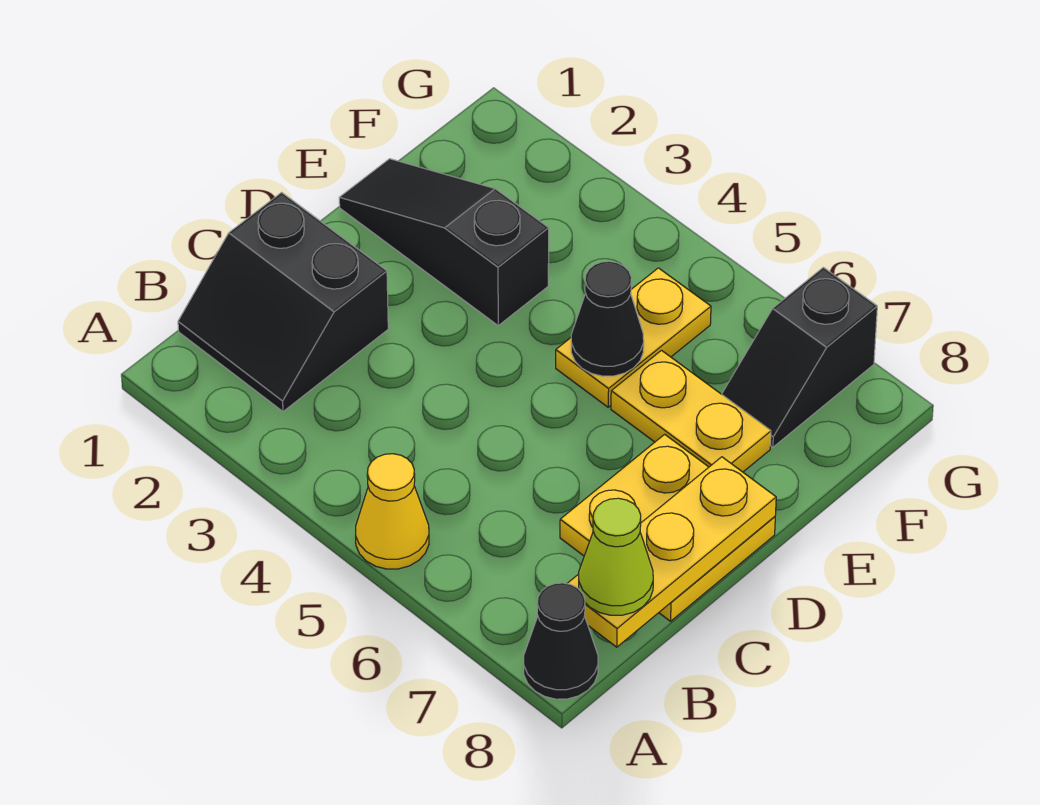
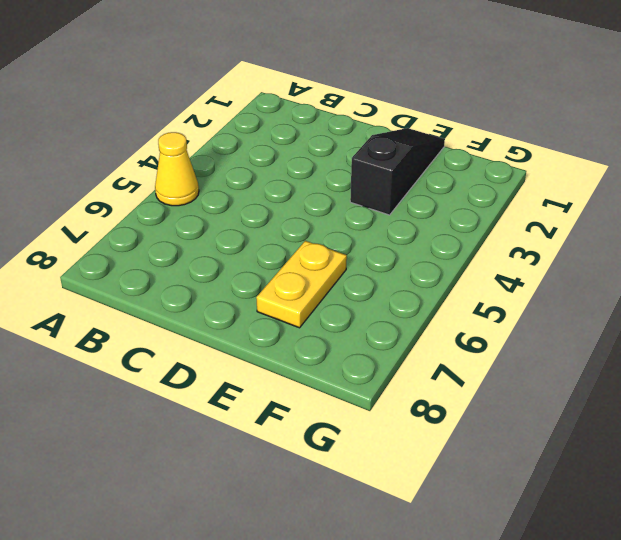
none -> black 1x1 cone [524,583,598,699]
none -> black 2x2 slope [178,192,388,412]

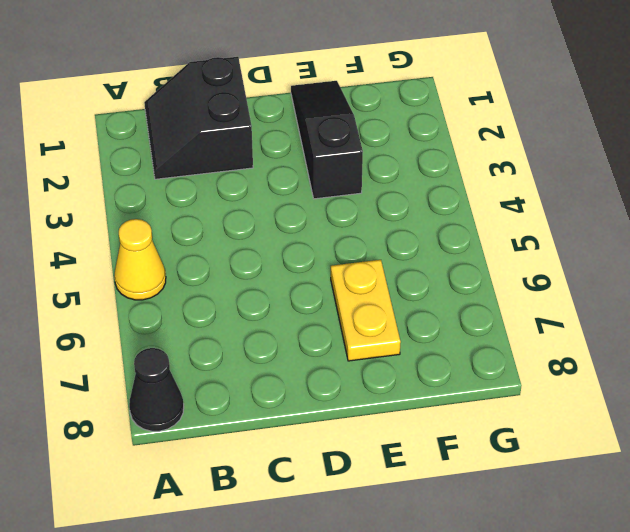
none -> yellow 2x2 plate [560,434,775,621]
none -> yellow 1x2 plate [556,268,711,407]

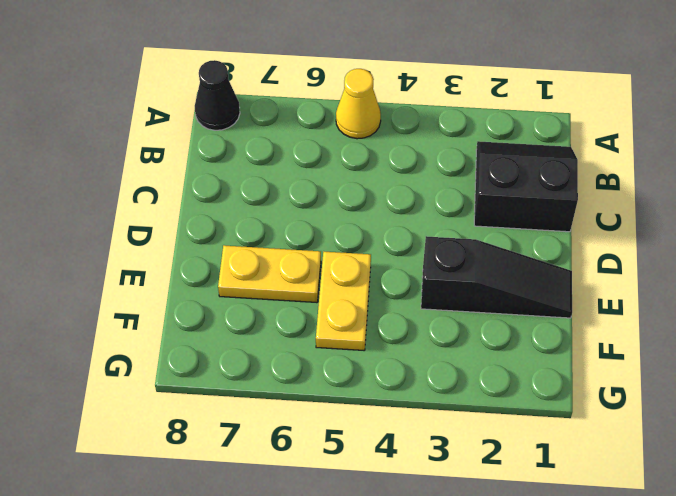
none -> yellow 2x2 plate [560,434,775,621]
none -> black 1x2 slope [722,267,877,447]

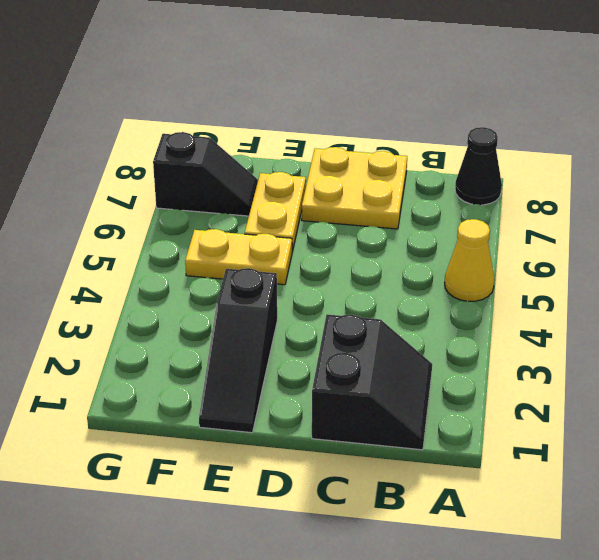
none -> yellow 1x3 plate [567,457,776,647]
none -> black 1x1 cone [571,261,644,376]

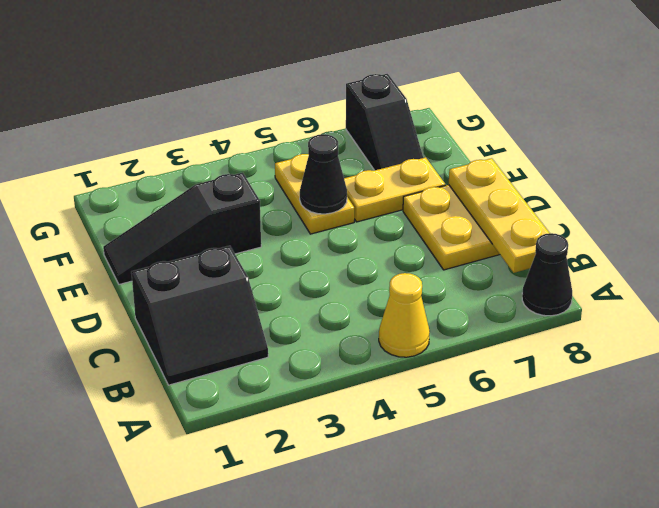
none -> lime 1x1 cone [579,498,653,615]

